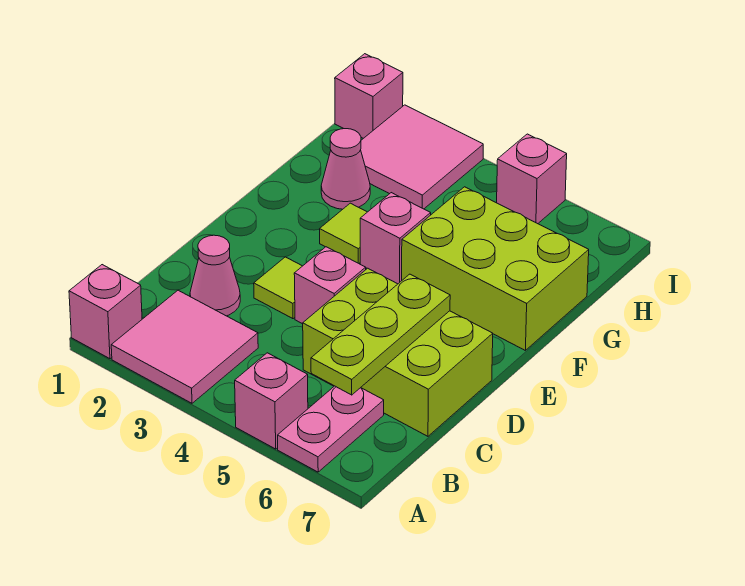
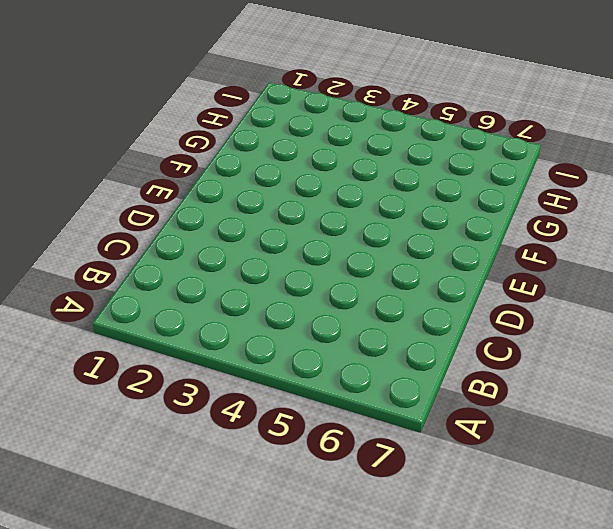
none -> pink 1x1 brick [69,265,142,359]
none -> pink 2x2 tile [111,290,258,403]
none -> pink 1x1 brick [235,353,308,449]

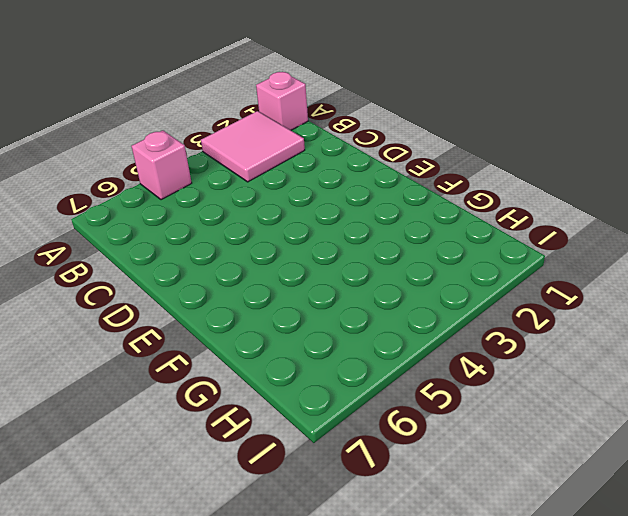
none -> pink 1x2 plate [278,386,384,472]
none -> pink 1x1 cone [190,235,240,316]
none -> lime 2x3 brick [303,268,493,436]

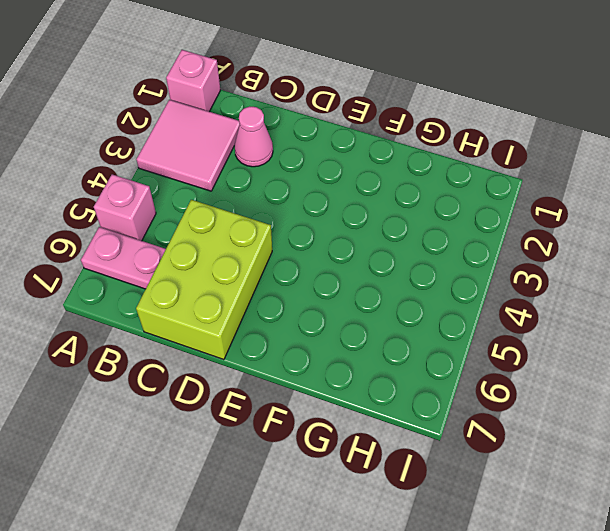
none -> lime 1x1 tile [254,257,302,319]
none -> pink 1x1 brick [294,247,366,324]
none -> lime 1x1 tile [320,203,367,263]

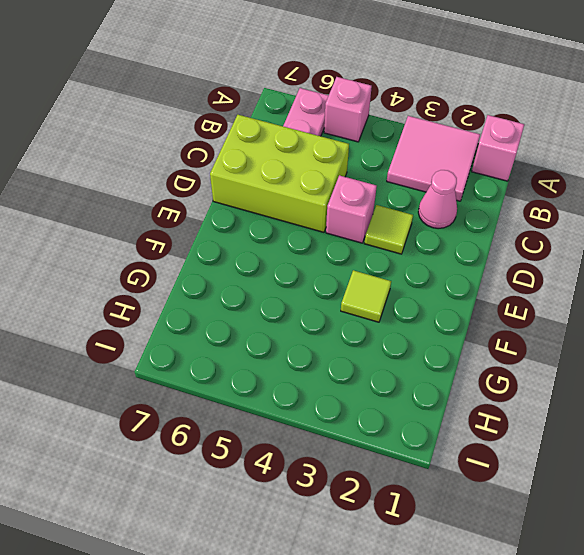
none -> pink 1x1 brick [360,193,431,284]
none -> lime 2x3 brick [402,187,589,350]
none -> pink 1x1 cone [321,129,370,209]

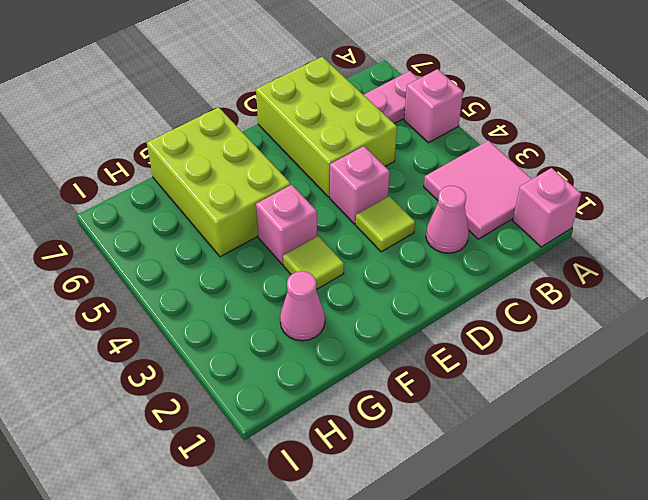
none -> pink 2x2 tile [361,105,483,209]
none -> pink 1x1 brick [335,54,403,138]
none -> pink 1x1 brick [497,134,567,224]

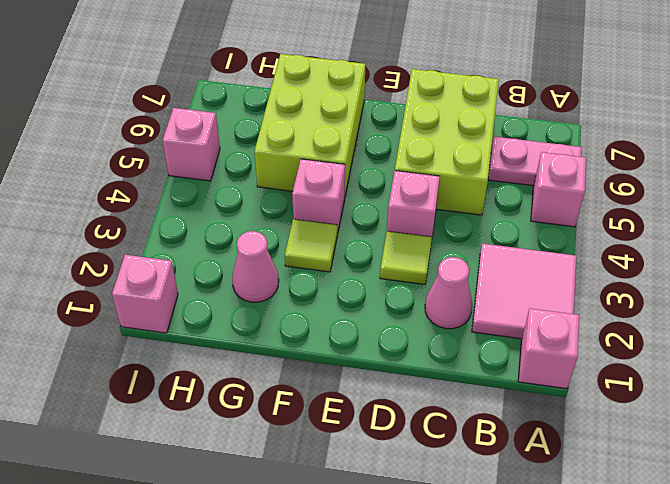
none -> pink 2x2 tile [361,105,483,209]
none -> lime 1x3 plate [311,274,450,395]

